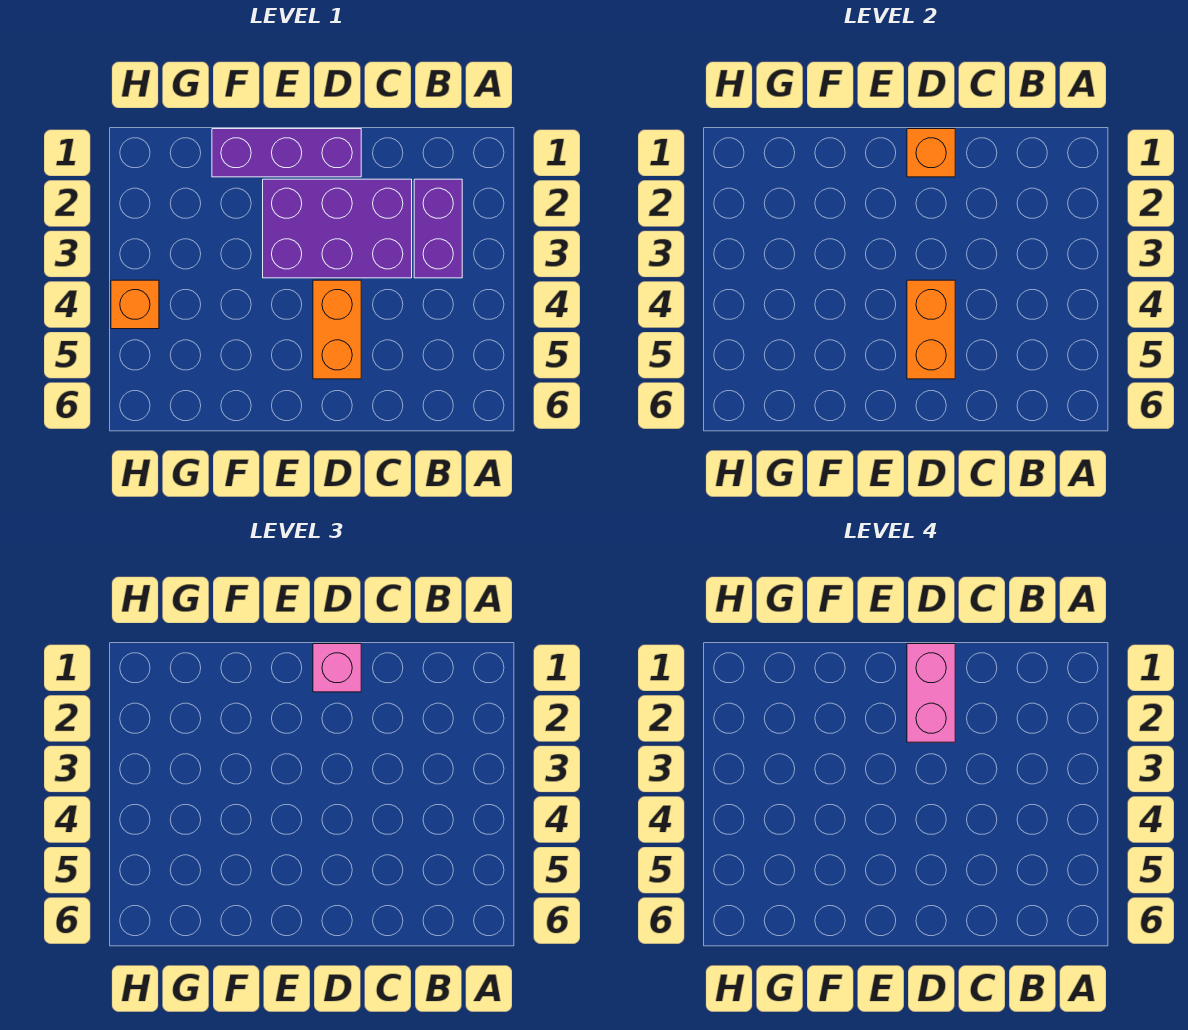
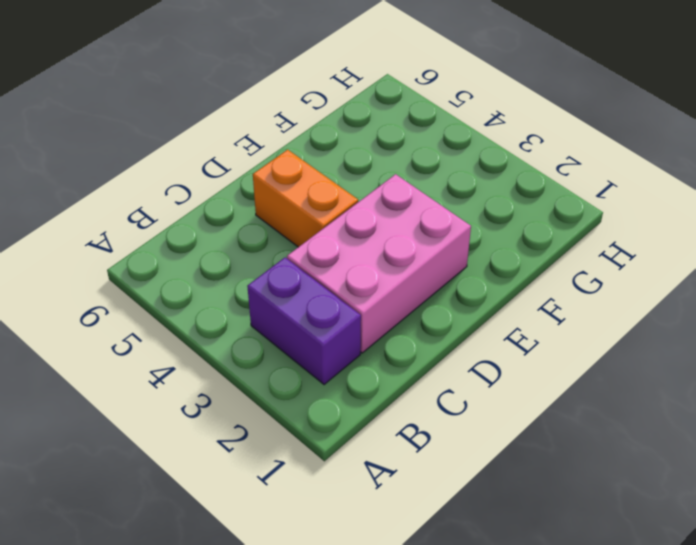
pink 2x3 brick [287,174,471,353] -> purple 2x3 brick [263,179,412,278]
none -> purple 1x3 brick [212,129,361,177]
none -> orange 1x1 brick [111,280,159,329]

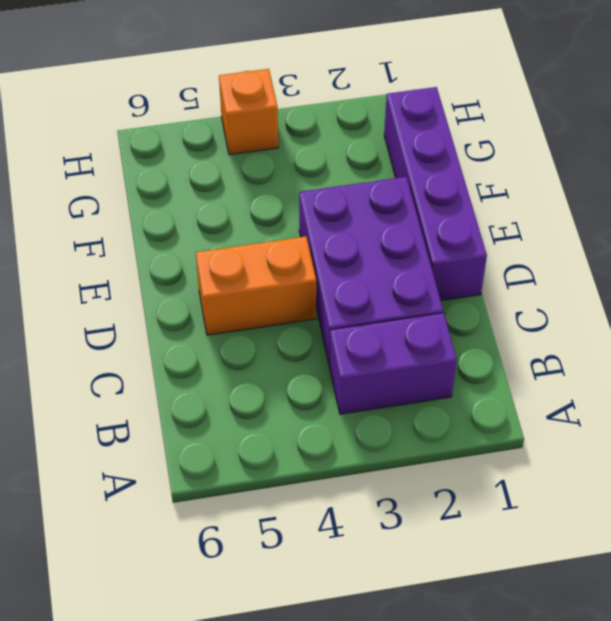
purple 1x4 brick [384,87,487,301] -> purple 1x3 brick [212,129,361,177]
none -> orange 1x1 brick [907,129,955,177]
none -> orange 1x2 brick [907,280,955,379]

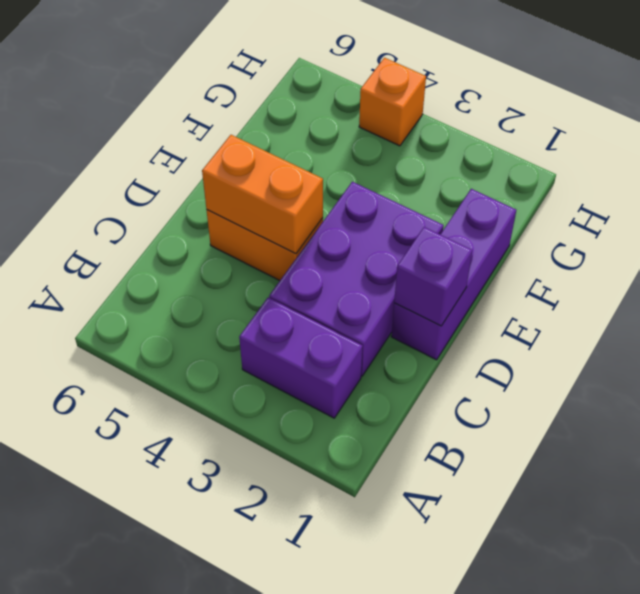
purple 1x1 brick [394,227,472,326] -> orange 1x1 brick [907,129,955,177]
none -> pink 1x1 brick [313,644,361,692]
none -> pink 1x2 brick [907,644,955,742]

